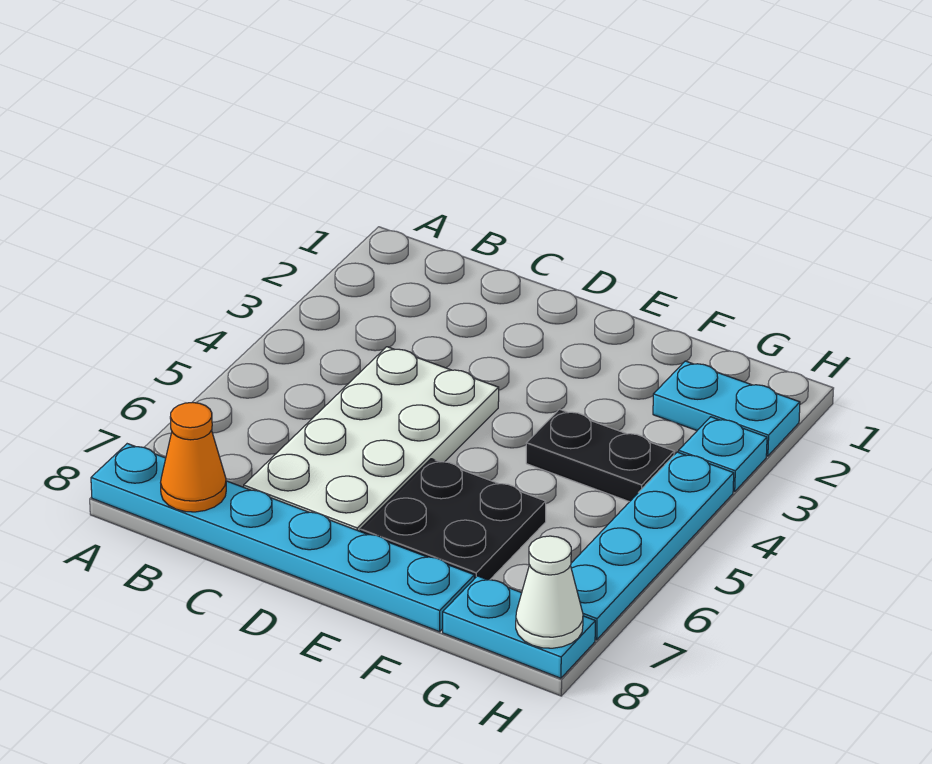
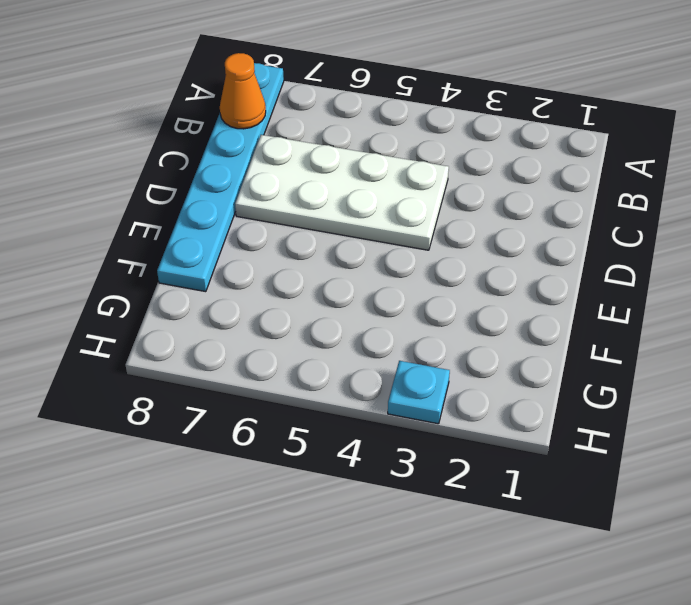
none -> black 2x2 plate [360,459,546,580]
none -> black 1x2 plate [526,409,674,502]

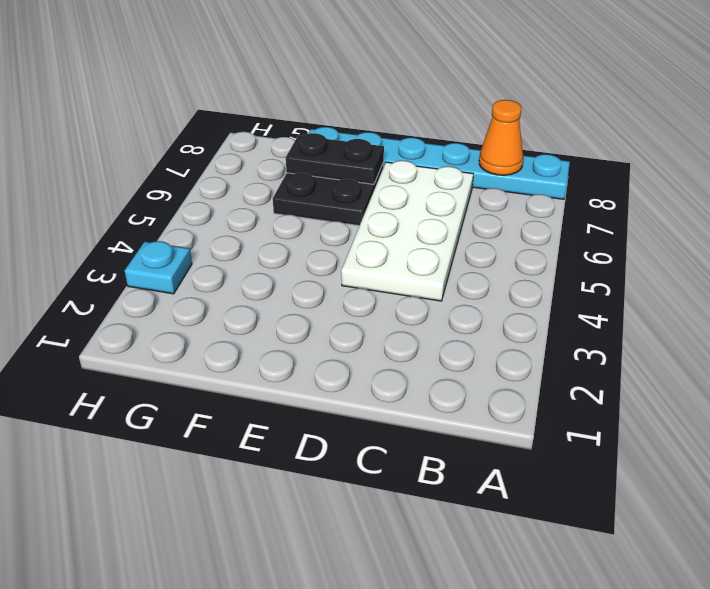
black 1x2 plate [286,133,384,184] -> black 1x2 plate moved to [526,409,674,502]
none -> cyan 1x2 plate [653,361,800,456]
none -> cyan 1x2 plate [443,576,595,678]

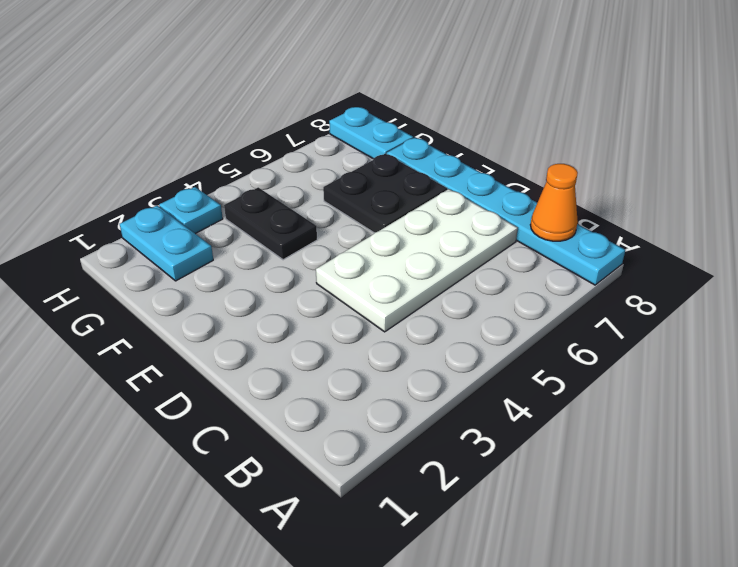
none -> cyan 1x4 plate [571,452,734,640]
none -> white 1x1 cone [516,536,583,648]

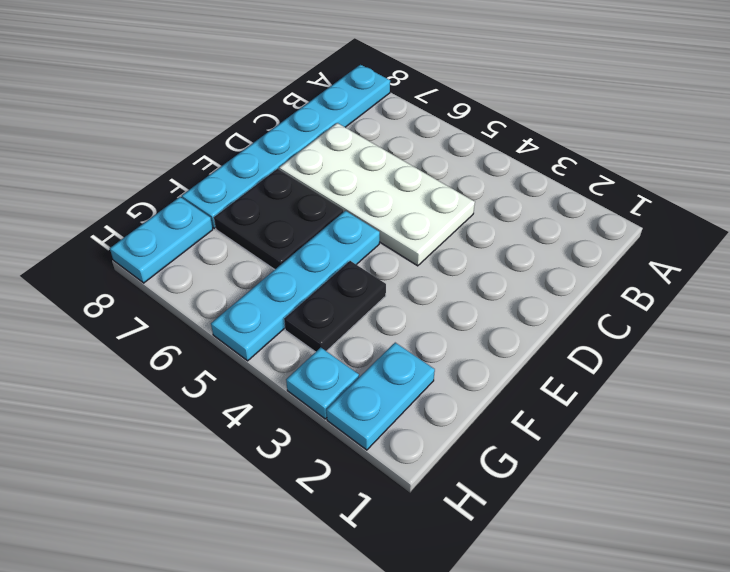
cyan 1x4 plate [211,211,380,361] -> cyan 1x4 plate turned to [571,452,734,640]
none -> orange 1x1 cone [161,402,226,512]
none -> white 1x1 cone [516,536,583,648]

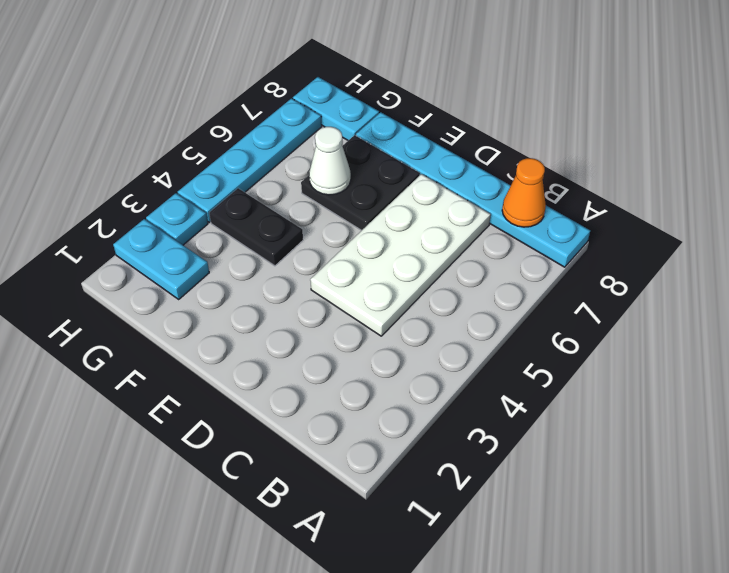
white 1x1 cone [309,127,351,195] -> white 1x1 cone moved to [516,536,583,648]

